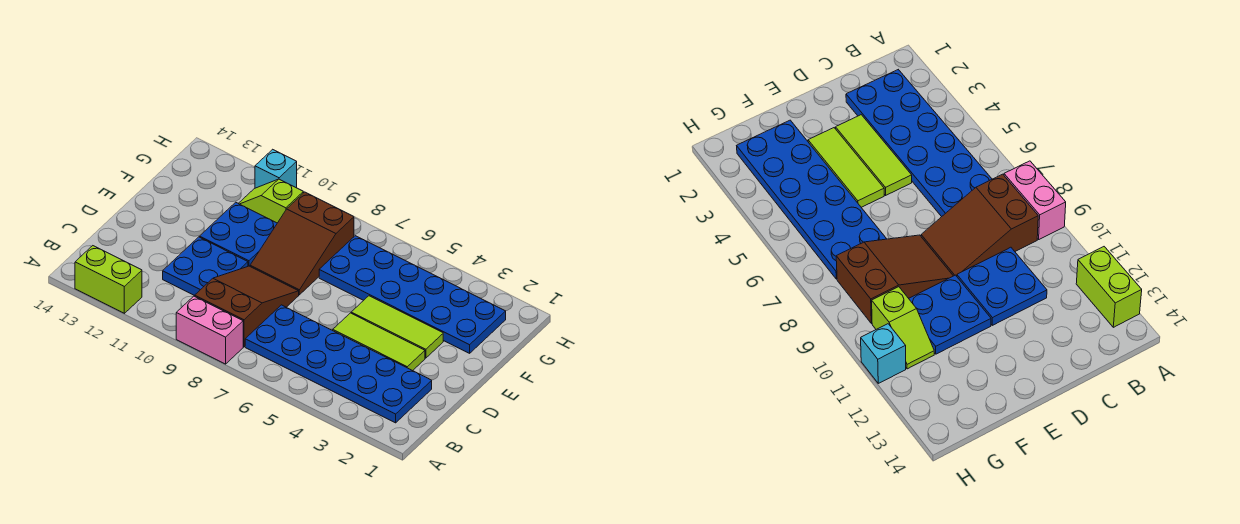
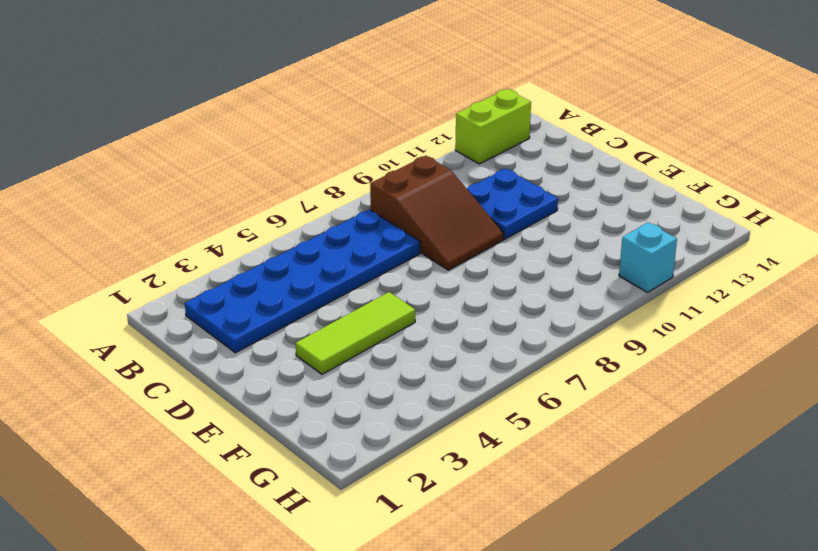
none -> pink 1x2 brick [176,296,243,364]
none -> lime 1x3 tile [333,313,425,371]
none -> brown 2x3 slope [250,192,354,295]

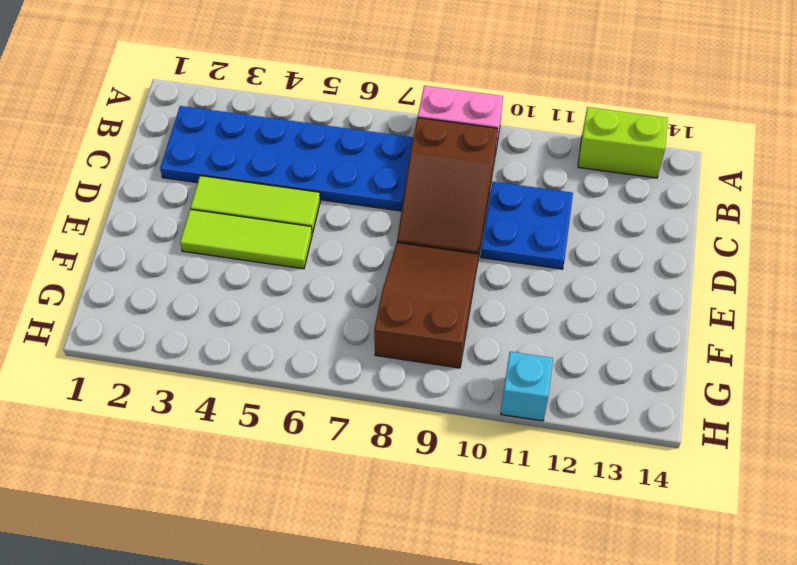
none -> blue 2x2 plate [200,202,277,266]
none -> blue 2x6 plate [319,236,506,353]
none -> lime 1x2 slope [239,179,303,223]

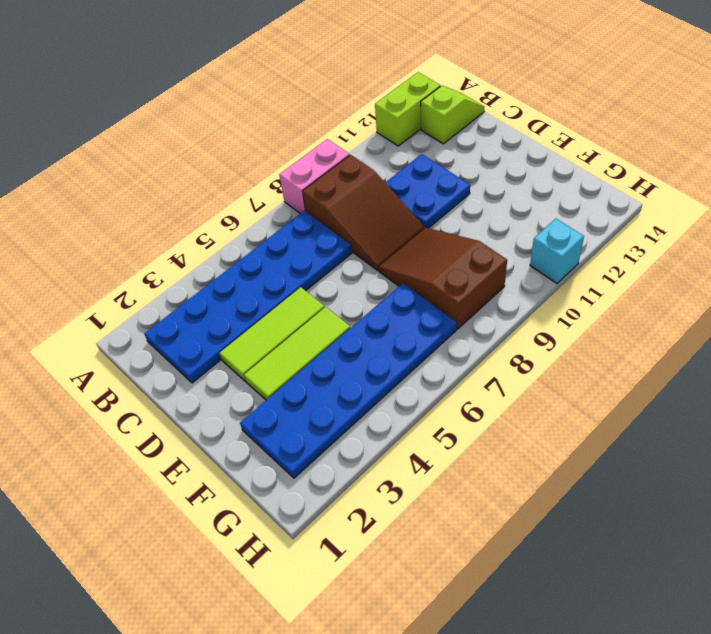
lime 1x2 slope [421,86,484,144] -> lime 1x2 slope moved to [239,179,303,223]
none -> blue 2x2 plate [200,202,277,266]

